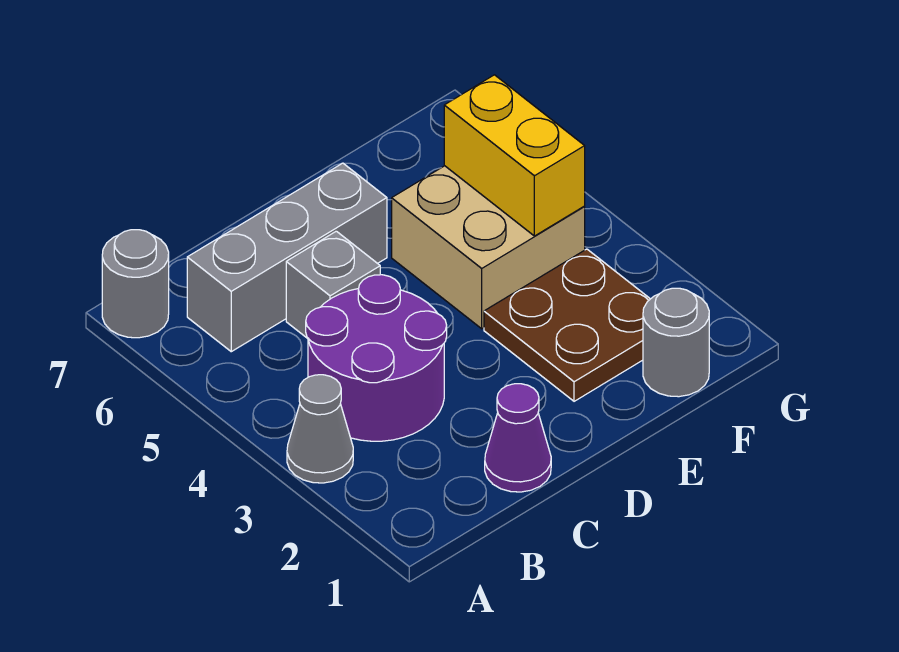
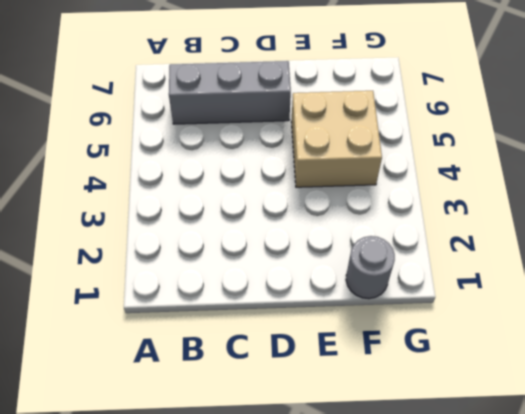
none -> grey 1x1 cone [287,375,353,483]
none -> grey 1x1 round brick [102,230,169,338]

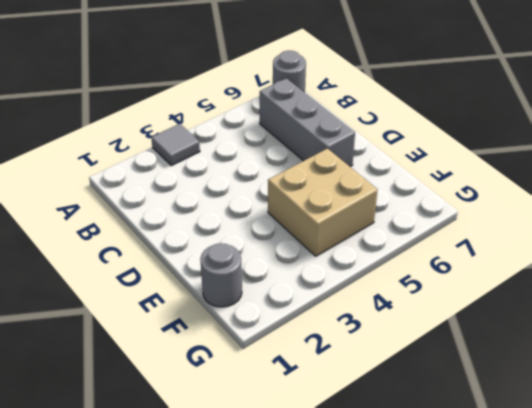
grey 1x1 tile [151,124,200,166] -> grey 1x1 cone [287,375,353,483]
none -> purple 2x2 round brick [306,275,447,441]
none -> purple 1x1 cone [485,384,551,492]

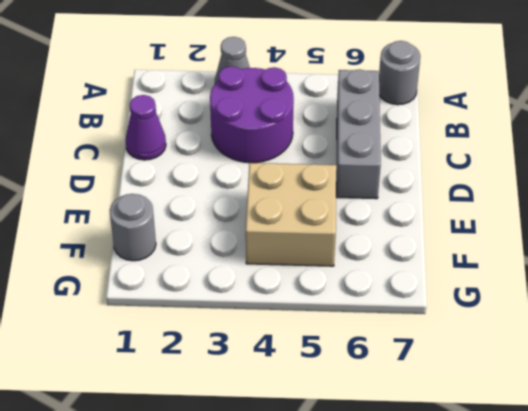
none -> grey 1x1 brick [286,231,380,339]
none -> brown 2x2 plate [484,249,650,401]

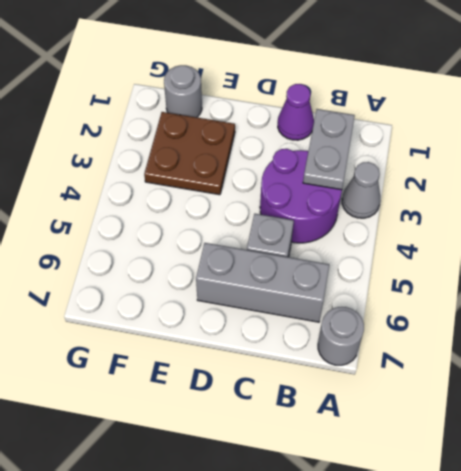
grey 1x2 plate [303,109,355,190] -> none
none -> tan 2x2 brick [392,166,585,329]
none -> yellow 1x2 brick [444,75,585,236]

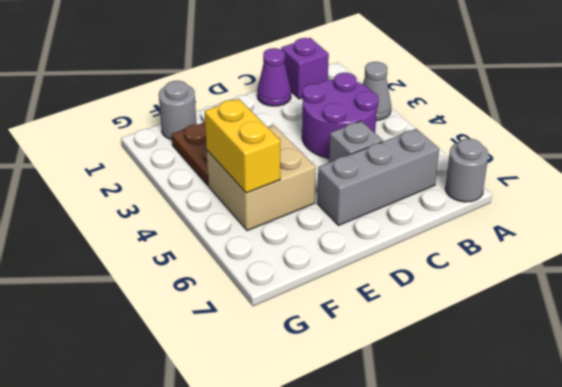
purple 1x1 brick [281,38,329,99] -> none

